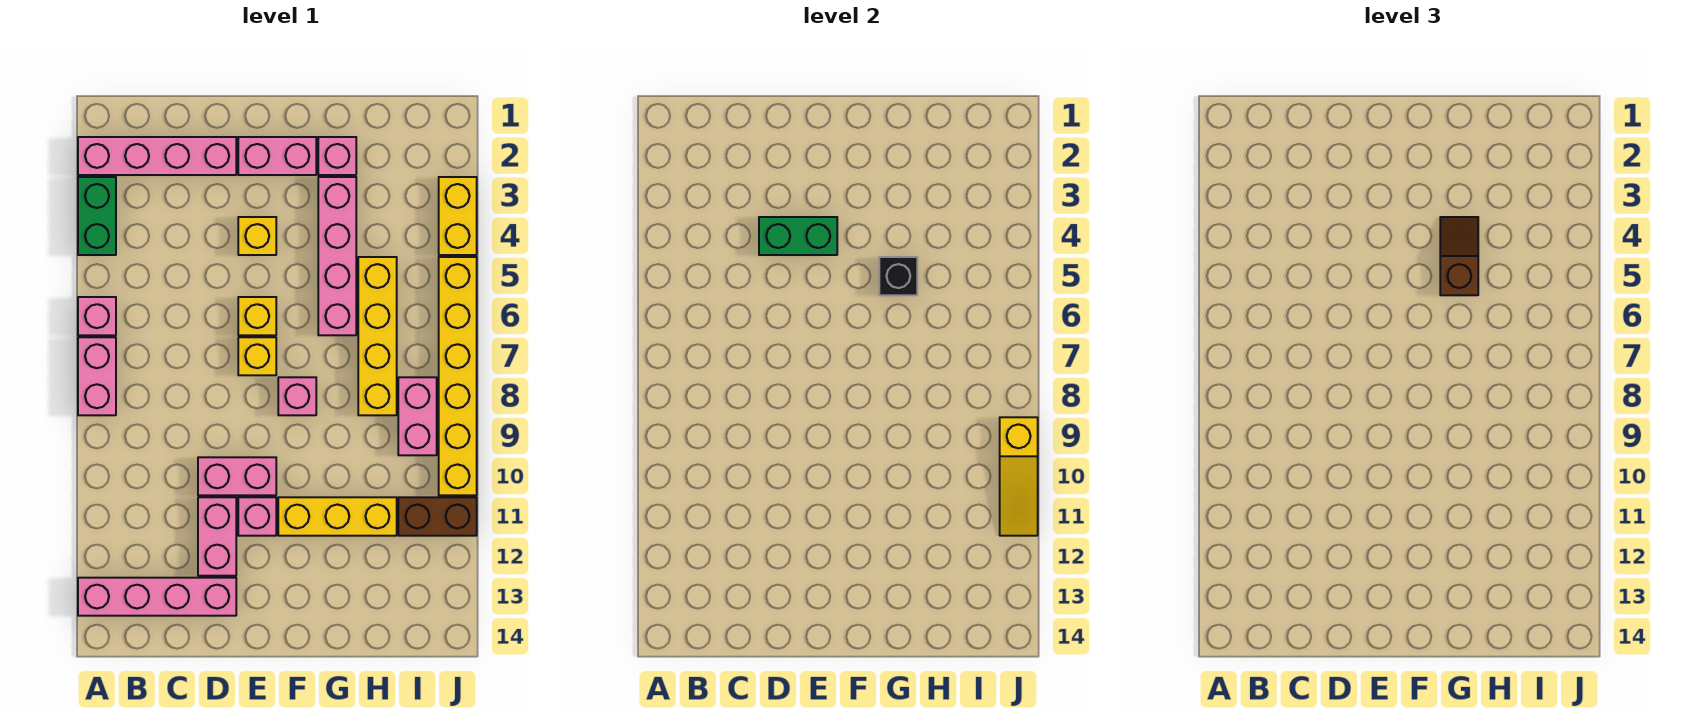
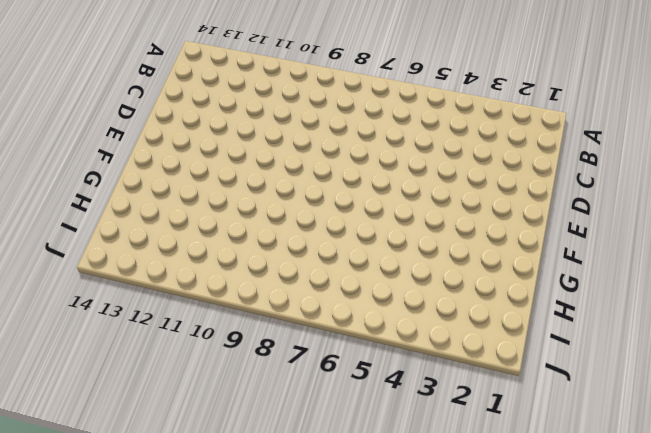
none -> pink 1x4 brick [78,137,236,175]
none -> green 1x2 brick [78,177,116,255]
none -> pink 1x1 brick [78,297,116,335]

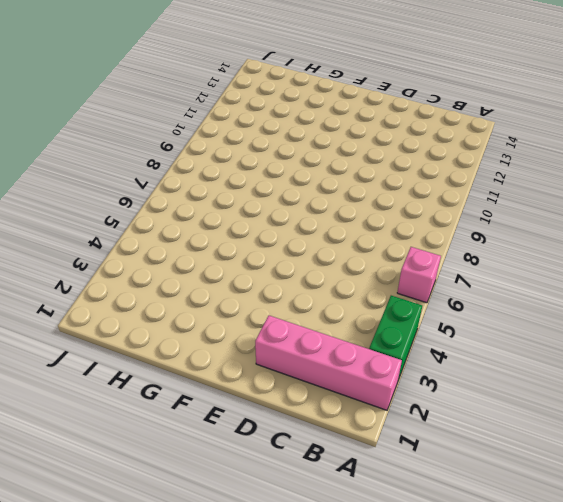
none -> pink 1x2 brick [78,337,116,415]
none -> pink 1x4 brick [78,578,236,616]
none -> pink 1x2 brick [198,457,276,495]

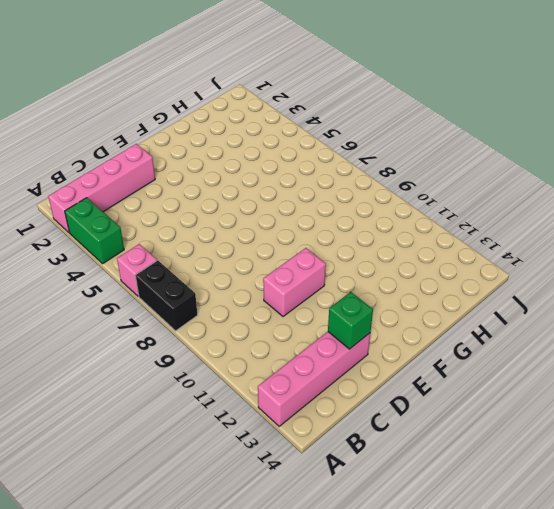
black 1x2 brick [135,260,197,331] -> pink 1x2 brick [78,337,116,415]
green 1x1 brick [328,292,373,349] -> none
none -> pink 1x2 brick [198,497,236,576]
none -> pink 1x2 brick [238,137,316,175]
none -> yellow 1x1 brick [238,217,276,255]

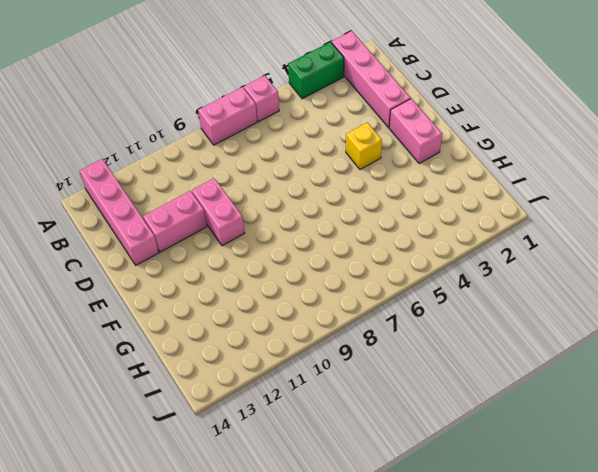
none -> yellow 1x1 brick [238,297,276,335]
none -> yellow 1x1 brick [238,337,276,375]
none -> pink 1x1 brick [238,497,276,536]

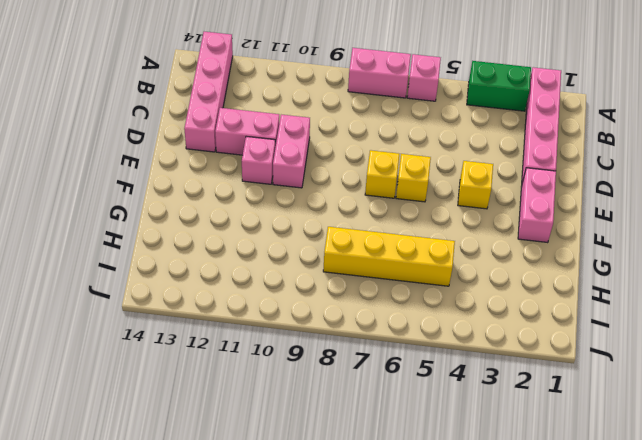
none -> pink 1x1 brick [278,377,316,415]
none -> yellow 1x3 brick [278,497,397,536]
none -> pink 1x1 brick [318,137,356,175]

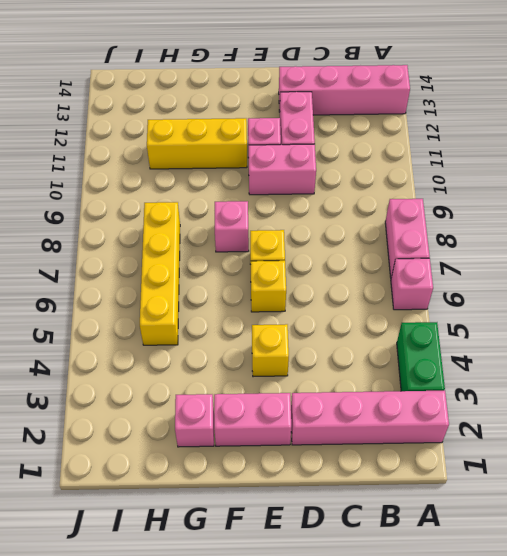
none -> pink 1x4 brick [318,177,356,335]
none -> pink 1x2 brick [398,377,437,455]
none -> brown 1x2 brick [398,497,477,536]

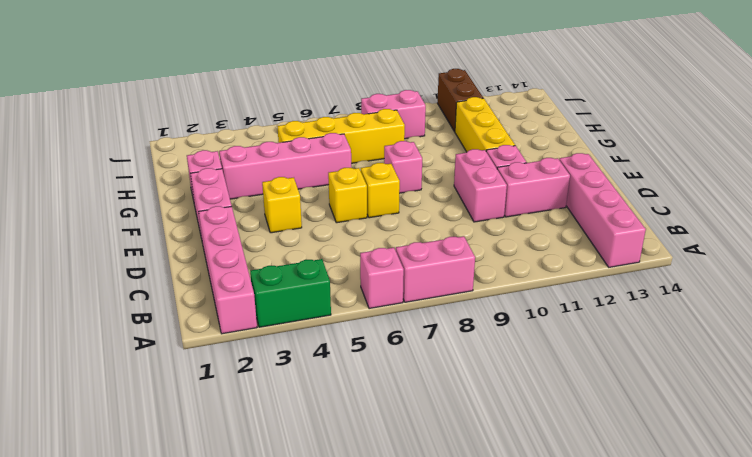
none -> yellow 1x2 brick [439,177,477,255]
none -> yellow 1x6 brick [439,257,477,495]
none -> green 1x2 brick [759,217,837,255]

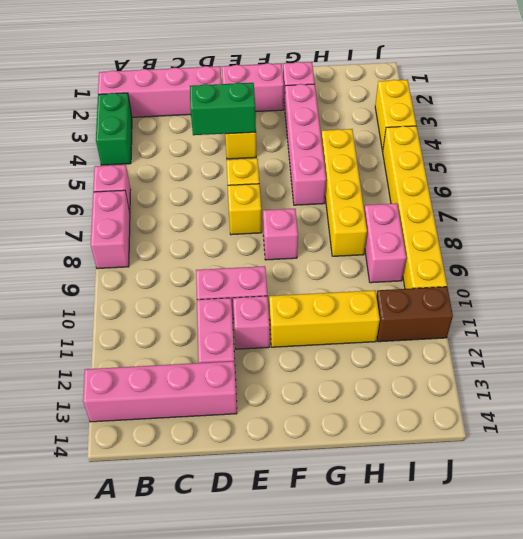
none -> black 1x1 brick [879,257,917,295]
none -> yellow 1x3 slope [1000,417,1038,536]
none -> brown 1x2 slope [1440,217,1478,295]

